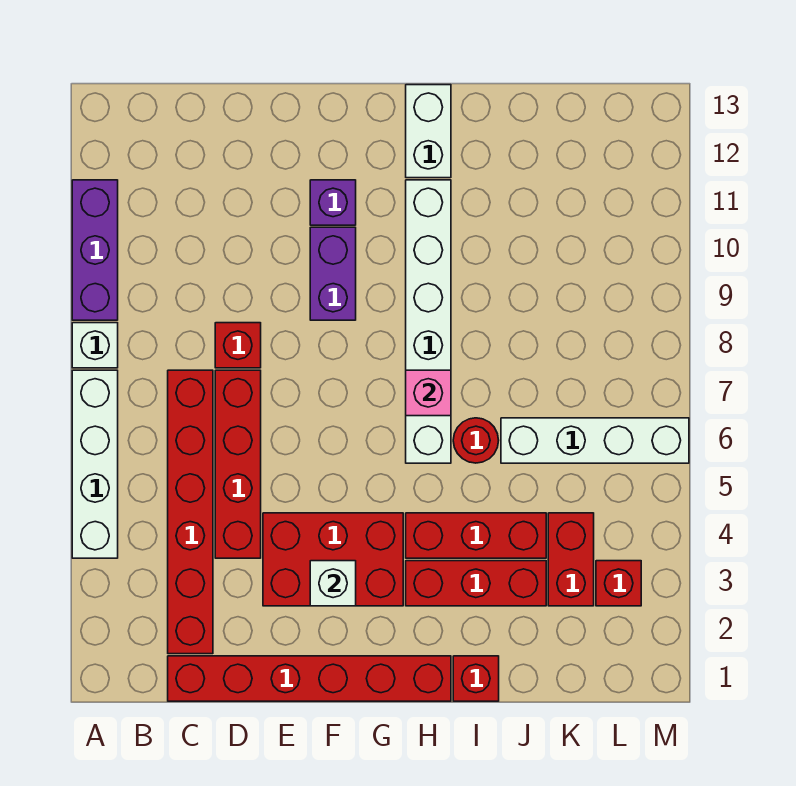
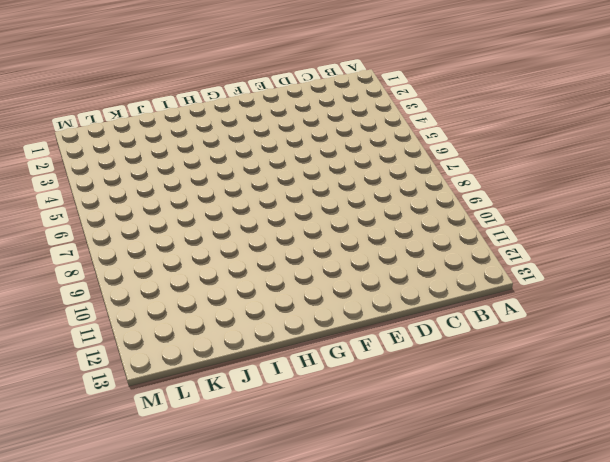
none -> white 1x4 brick [72,370,118,558]
none -> white 1x1 brick [72,323,118,368]
none -> purple 1x3 brick [72,180,118,320]

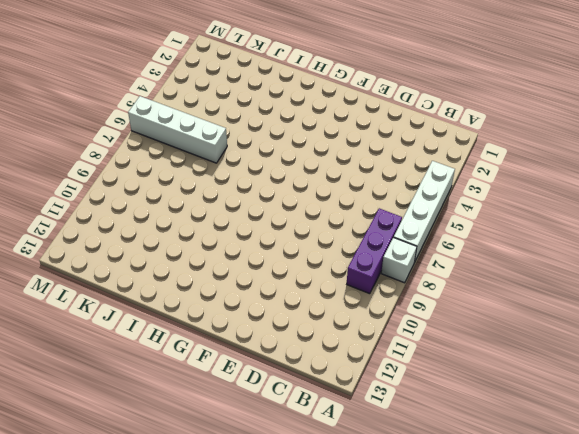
purple 1x3 brick [347,208,402,294] -> purple 1x3 brick moved to [72,180,118,320]
none -> red 1x6 brick [168,656,451,701]
none -> red 1x6 brick [168,370,213,654]
none -> red 1x4 brick [215,370,261,558]

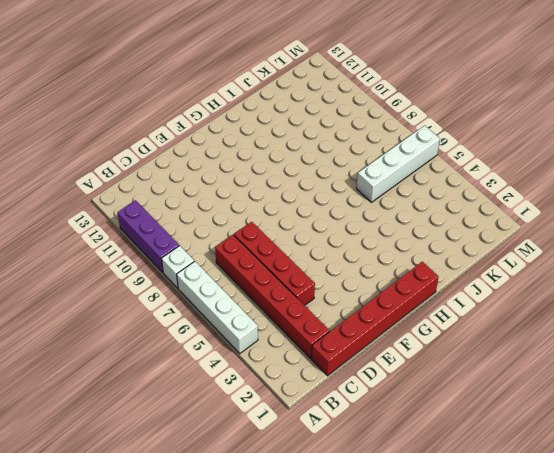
none -> red 1x1 brick [215,323,261,368]
none -> red 2x3 brick [263,513,403,606]
none -> purple 1x2 brick [310,227,356,320]

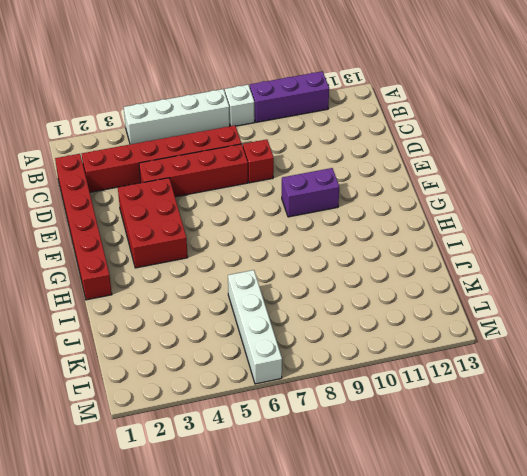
none -> purple 1x1 brick [310,180,356,225]
none -> red 1x3 brick [406,561,546,606]
none -> red 1x3 brick [406,513,546,558]

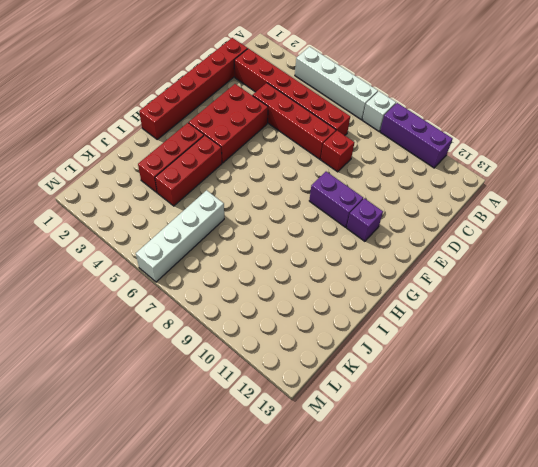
none -> white 1x6 brick [406,180,451,463]
none -> white 1x2 brick [406,85,451,178]
none -> red 1x1 brick [453,656,499,701]

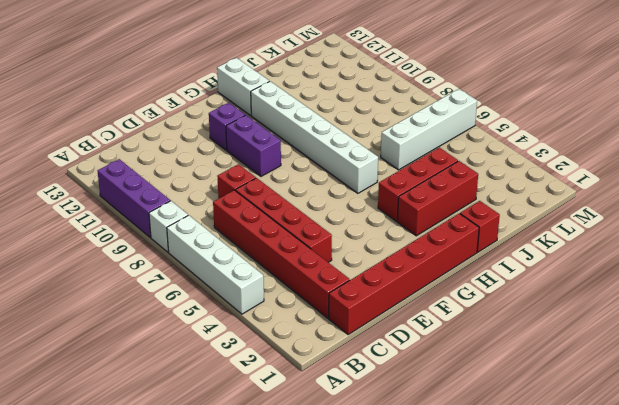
none -> red 2x3 brick [263,513,403,606]
none -> red 1x1 round brick [453,418,499,463]
none -> red 1x2 brick [548,513,594,606]

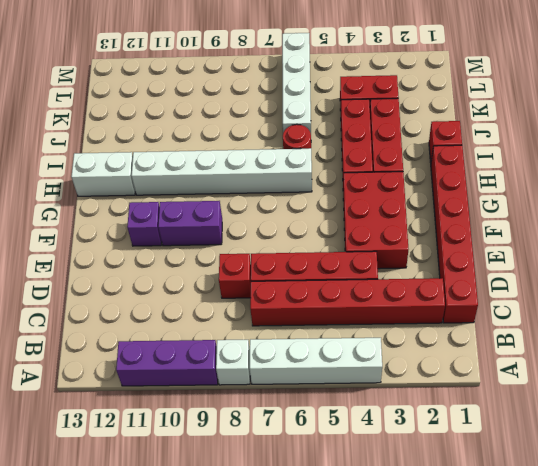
none -> red 1x1 brick [596,561,641,606]
none -> white 1x1 brick [310,561,356,606]
none -> pink 1x1 brick [406,370,451,416]

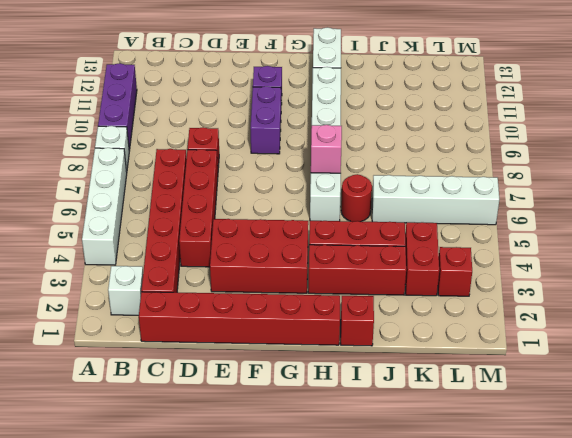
white 1x1 brick [108,266,143,315] -> white 1x1 brick moved to [310,561,356,606]

